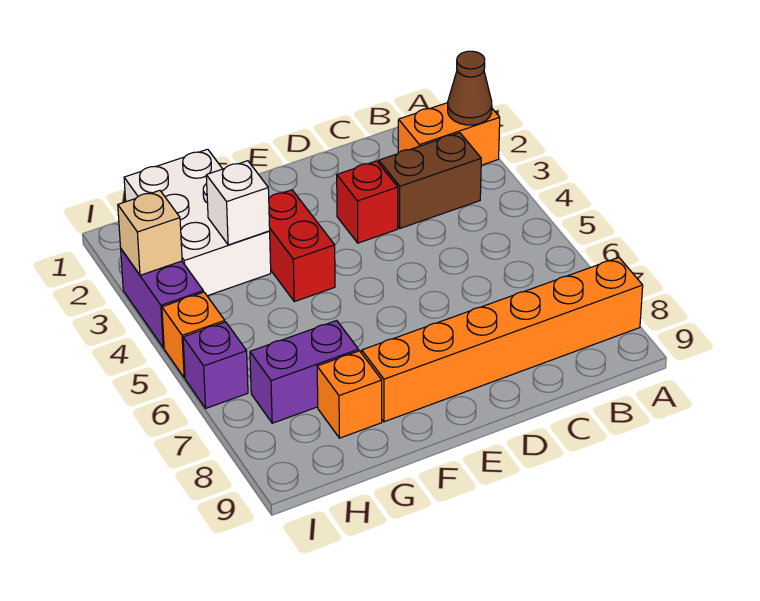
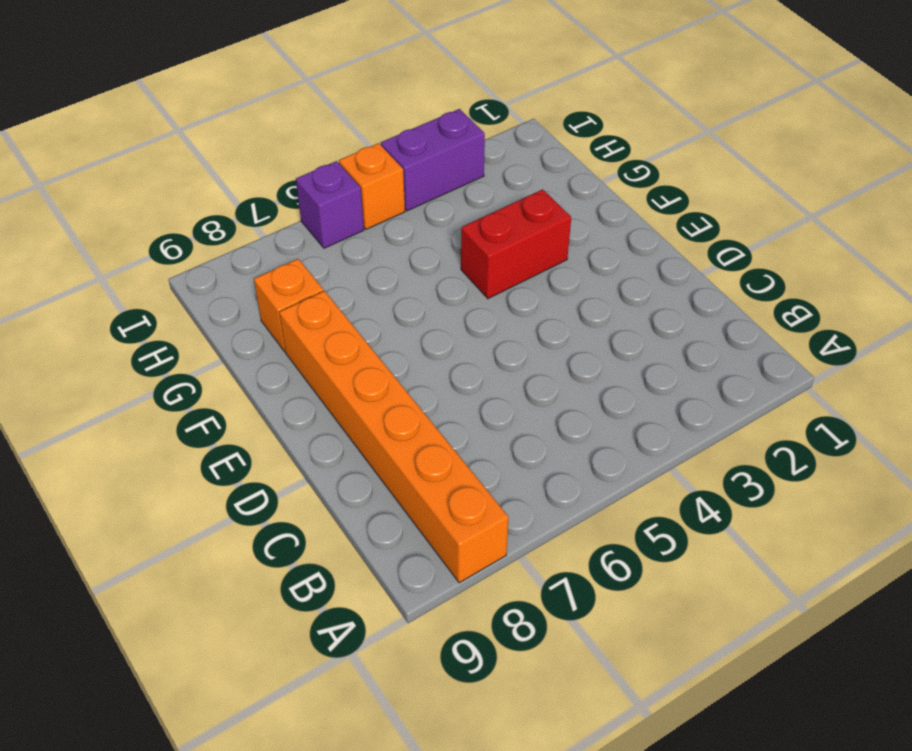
none -> orange 1x2 brick [398,103,500,165]
none -> brown 1x2 brick [379,133,481,228]
none -> red 1x1 brick [337,161,398,243]

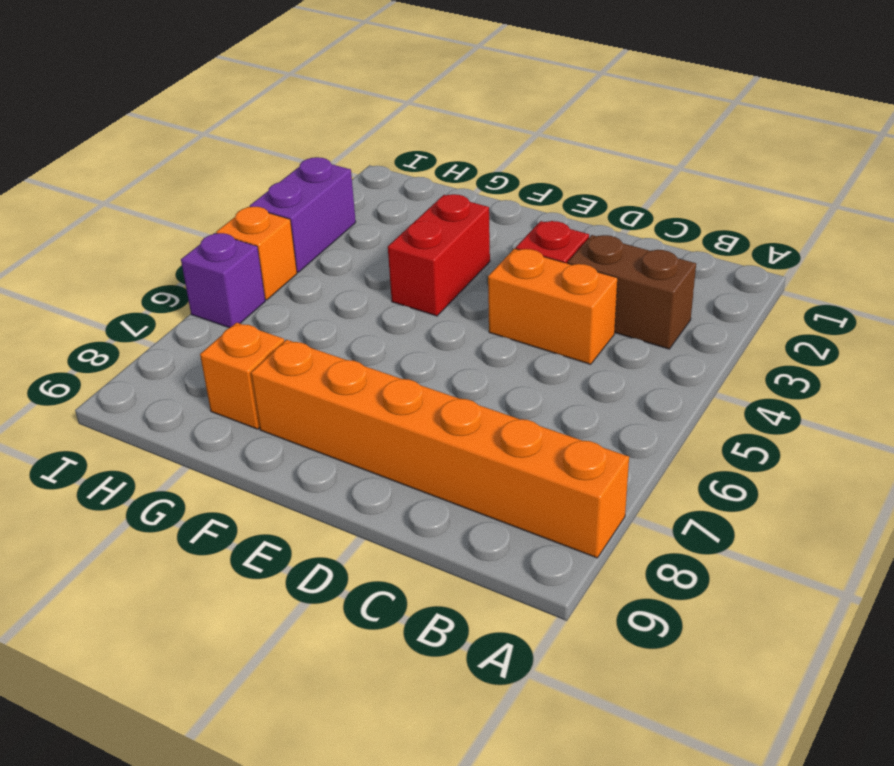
orange 1x2 brick [488,249,618,364] -> orange 1x2 brick moved to [398,103,500,165]
none -> white 2x3 brick [124,149,271,296]
none -> purple 1x2 brick [250,321,359,423]
none -> brown 1x1 cone [448,51,492,125]

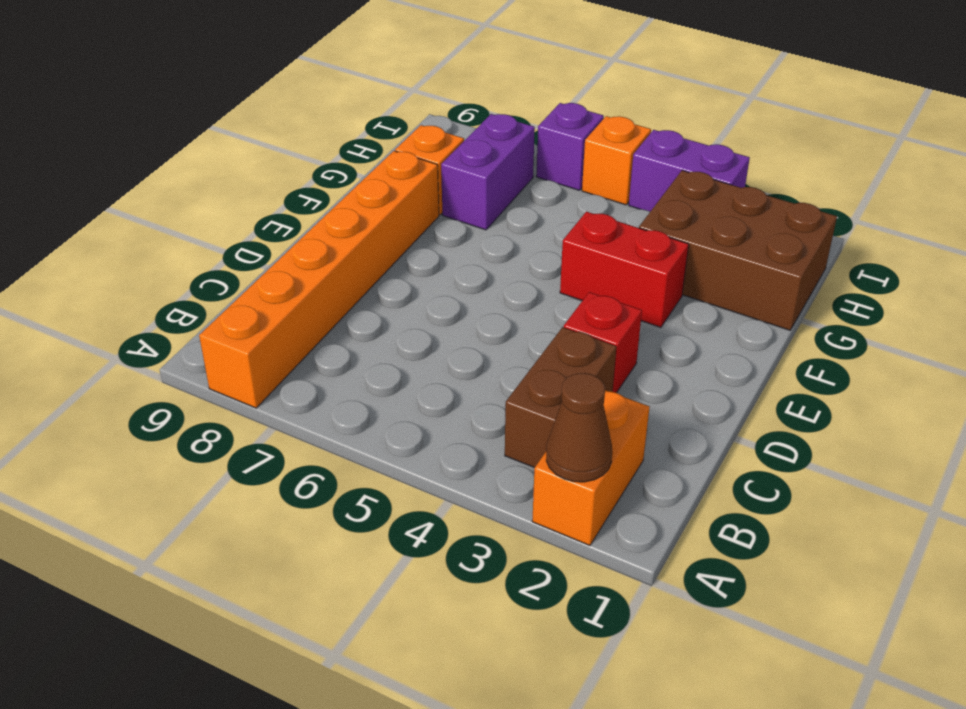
brown 2x3 brick [639,170,837,330] -> white 2x3 brick [124,149,271,296]
none -> white 1x1 brick [206,161,270,245]
none -> tan 1x1 brick [118,190,182,275]

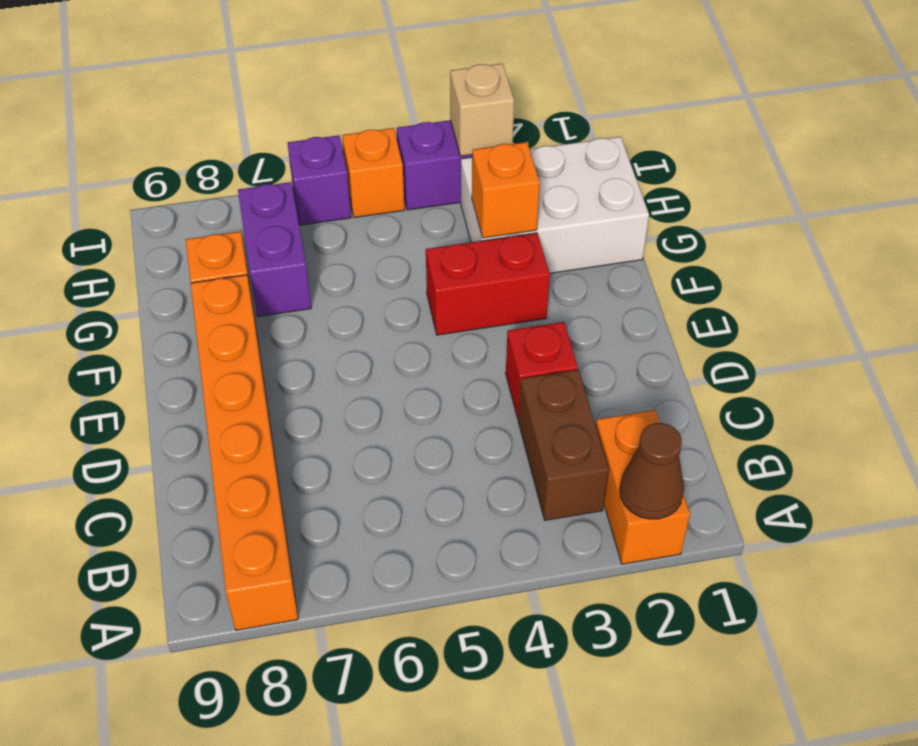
orange 1x1 brick [472,142,540,238] -> white 1x1 brick [206,161,270,245]

